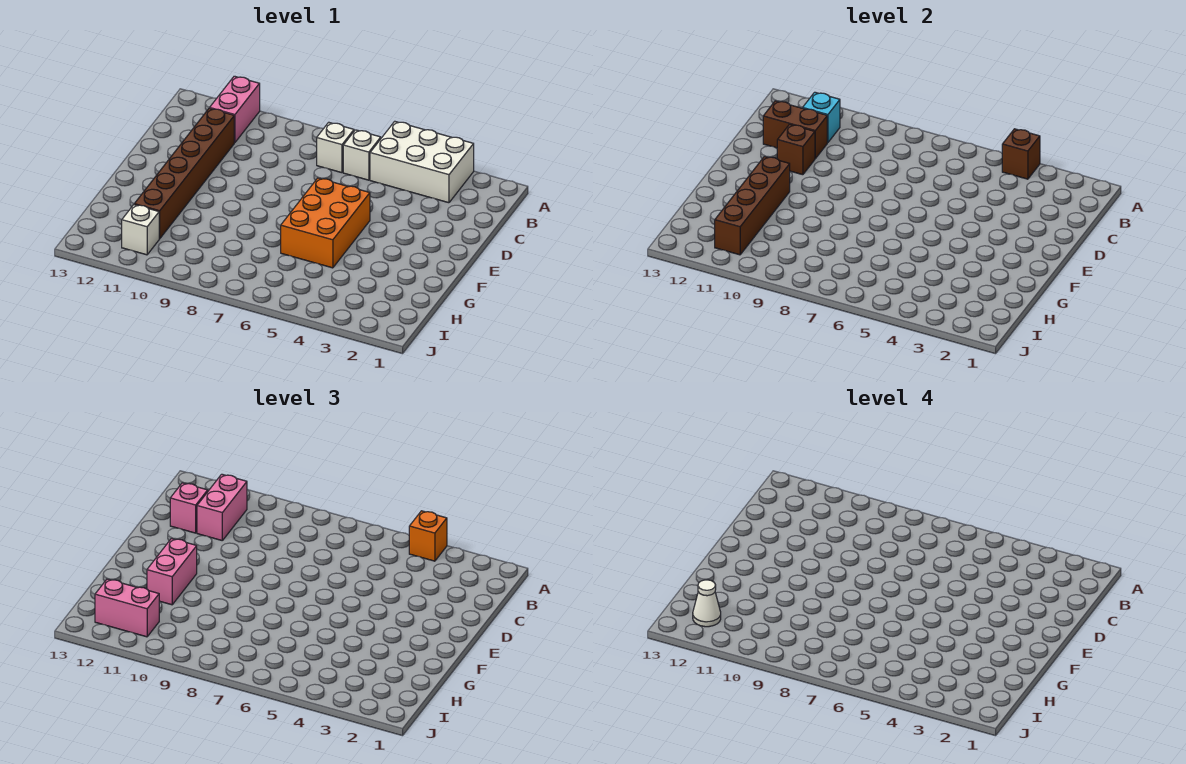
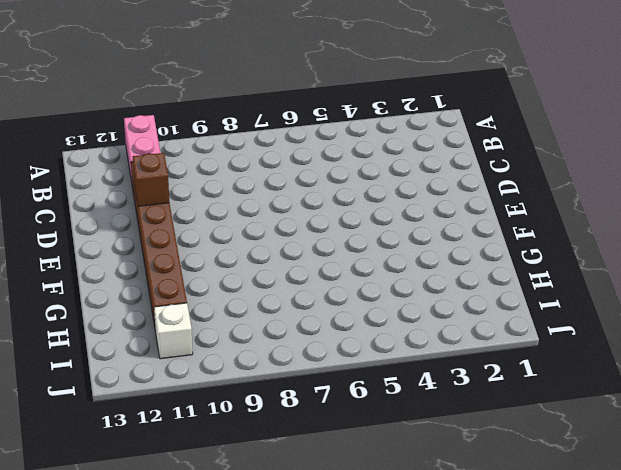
none -> white 2x3 brick [370,121,474,203]
none -> white 1x1 brick [343,130,381,180]
none -> white 1x1 brick [317,122,354,173]

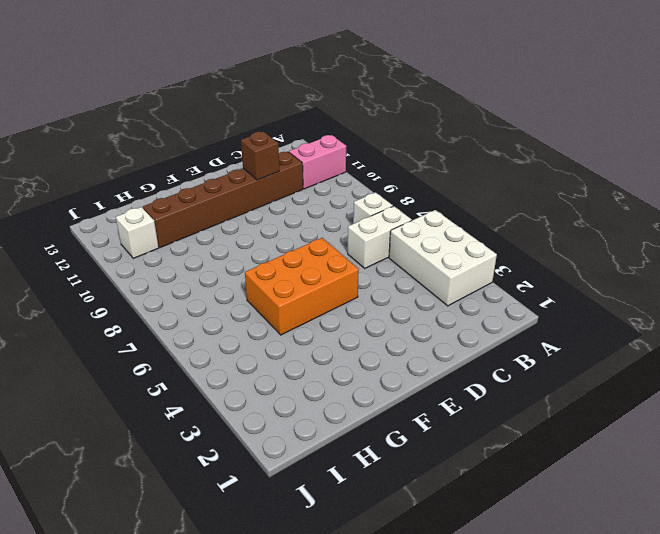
white 1x2 brick [348,206,412,268] -> white 1x1 brick [343,130,381,180]
none -> brown 1x1 brick [1002,129,1040,179]
none -> cyan 1x1 brick [803,92,840,143]
none -> brown 1x2 brick [763,101,827,158]

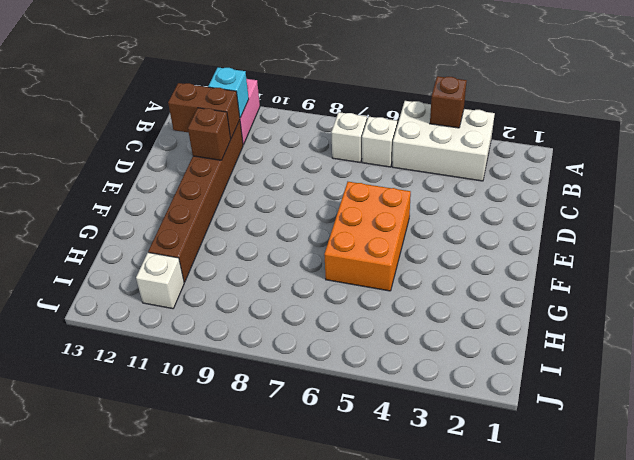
none -> brown 1x4 brick [715,156,790,255]
none -> orange 1x1 brick [409,511,447,561]
none -> pink 1x2 brick [197,474,247,540]

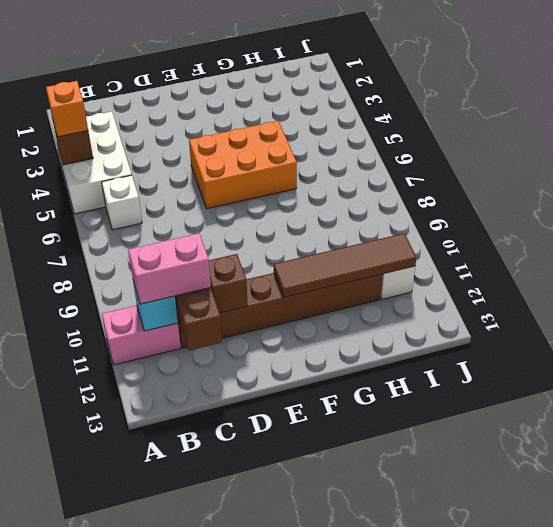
brown 1x4 tile [274,233,416,297] -> brown 1x4 brick [715,156,790,255]
none -> white 1x1 brick [317,122,354,173]
none -> pink 1x1 brick [170,483,208,533]
none -> pink 1x2 brick [147,538,197,605]

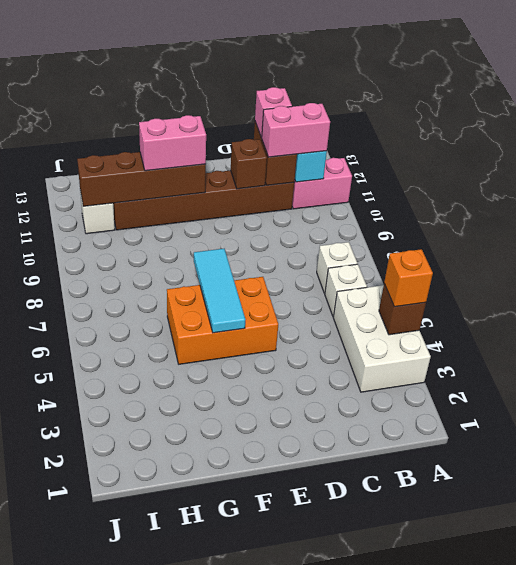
cyan 1x3 tile [194,249,246,333] -> none
none -> pink 1x2 brick [95,579,160,637]
none -> white 1x1 cone [693,580,721,627]

